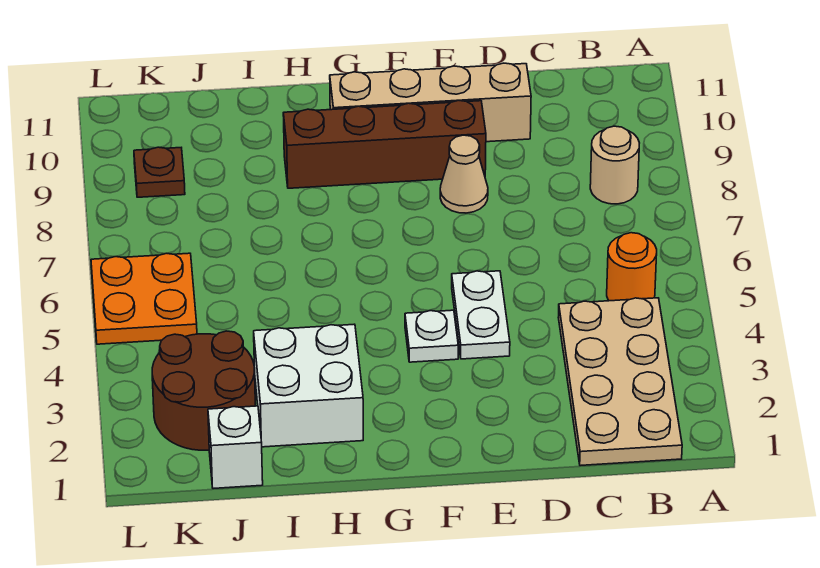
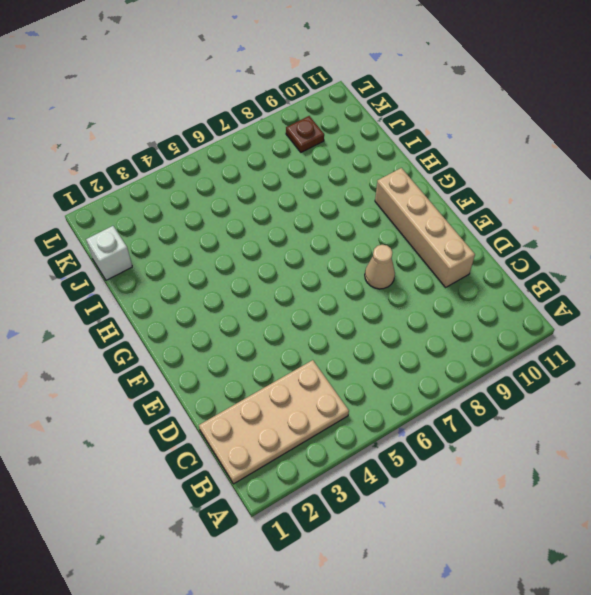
none -> orange 1x1 round brick [607,233,657,301]
none -> tan 1x1 round brick [590,126,639,204]
none -> white 1x2 plate [452,271,510,359]

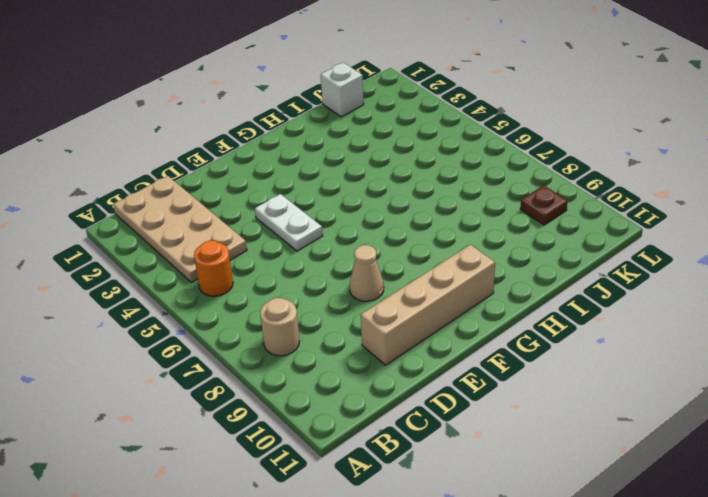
none -> brown 1x4 brick [283,100,486,188]
none -> white 1x1 plate [405,310,458,362]
none -> white 2x2 brick [254,324,363,447]

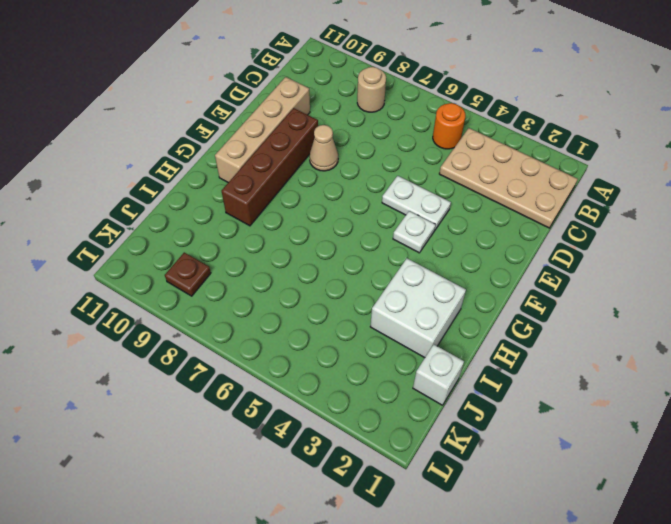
none -> brown 2x2 round brick [152,331,255,450]
none -> orange 2x2 plate [91,253,197,344]

